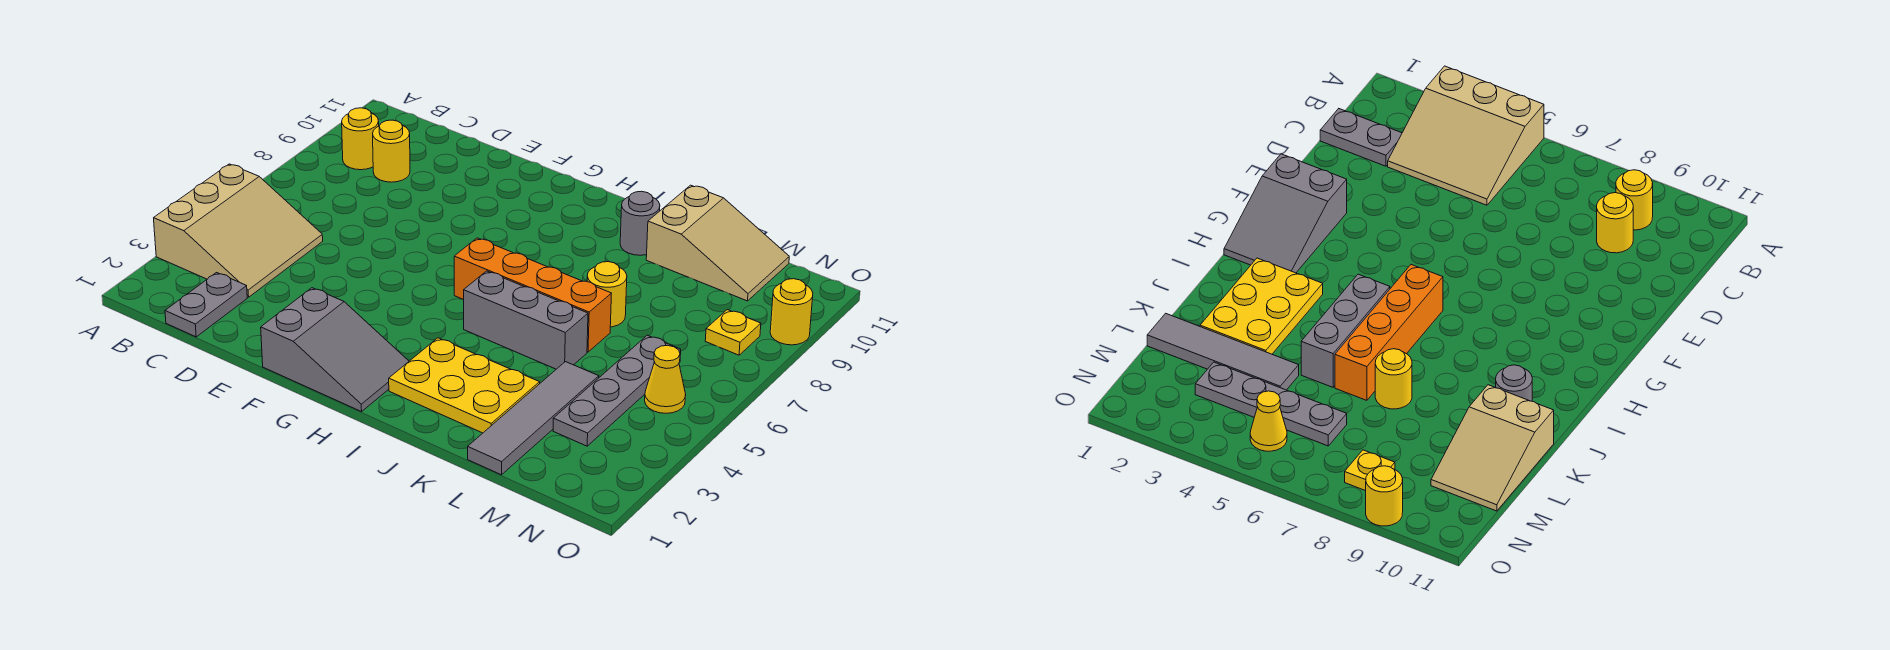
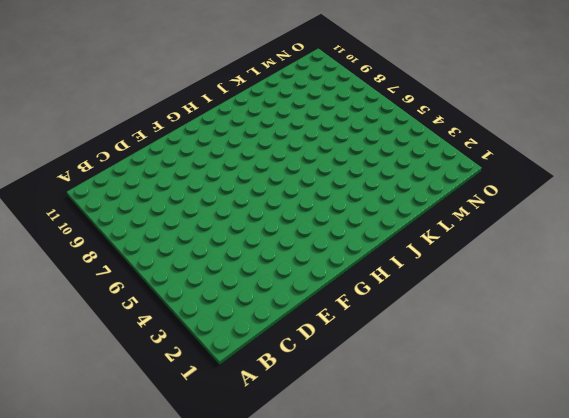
none -> tan 3x3 slope [154,164,323,297]
none -> yellow 1x1 round brick [342,108,379,170]
none -> grey 1x2 plate [165,273,247,337]

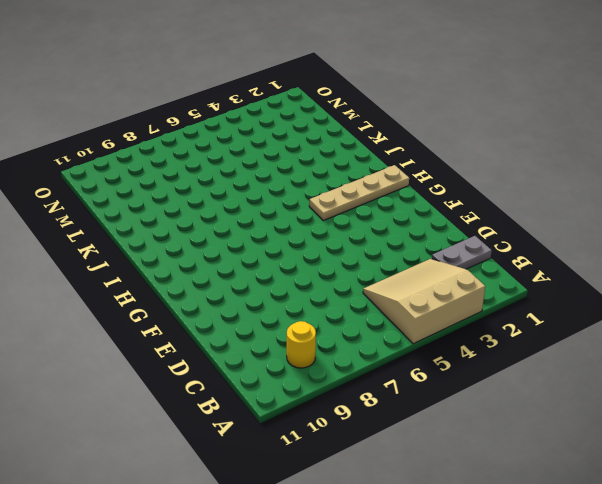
tan 1x4 plate [309,165,409,221] -> grey 2x3 slope [261,288,409,412]
none -> yellow 1x1 round brick [373,120,410,182]
none -> orange 1x4 brick [454,238,612,352]
none -> yellow 2x3 plate [389,338,540,433]

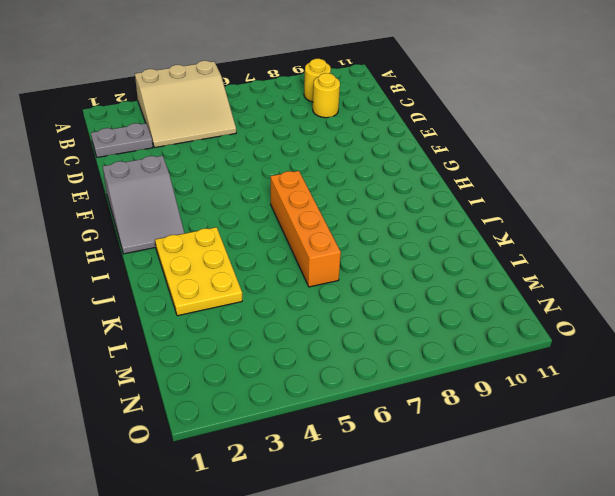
none -> grey 1x3 brick [464,271,588,369]
none -> grey 1x1 round brick [620,191,660,255]
none -> yellow 1x1 round brick [587,262,627,327]

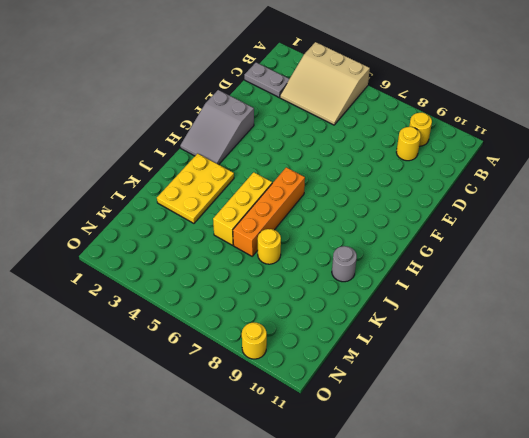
yellow 1x3 brick [213,172,272,245] -> grey 1x3 brick [464,271,588,369]
none -> tan 2x3 slope [646,185,789,301]
none -> grey 1x4 tile [468,362,599,475]
none -> grey 1x4 plate [553,335,681,446]

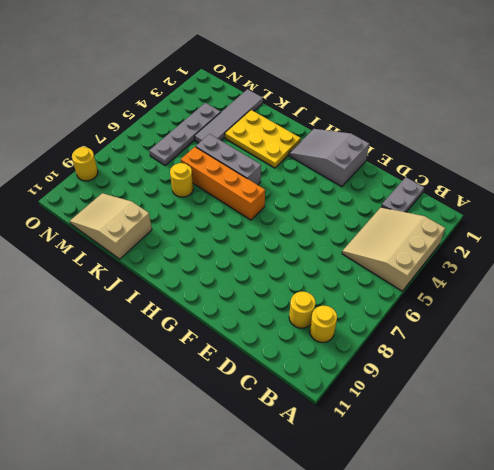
none -> grey 1x1 round brick [620,191,660,255]
none -> yellow 1x1 cone [645,345,686,413]
none -> yellow 1x1 plate [705,310,761,355]

